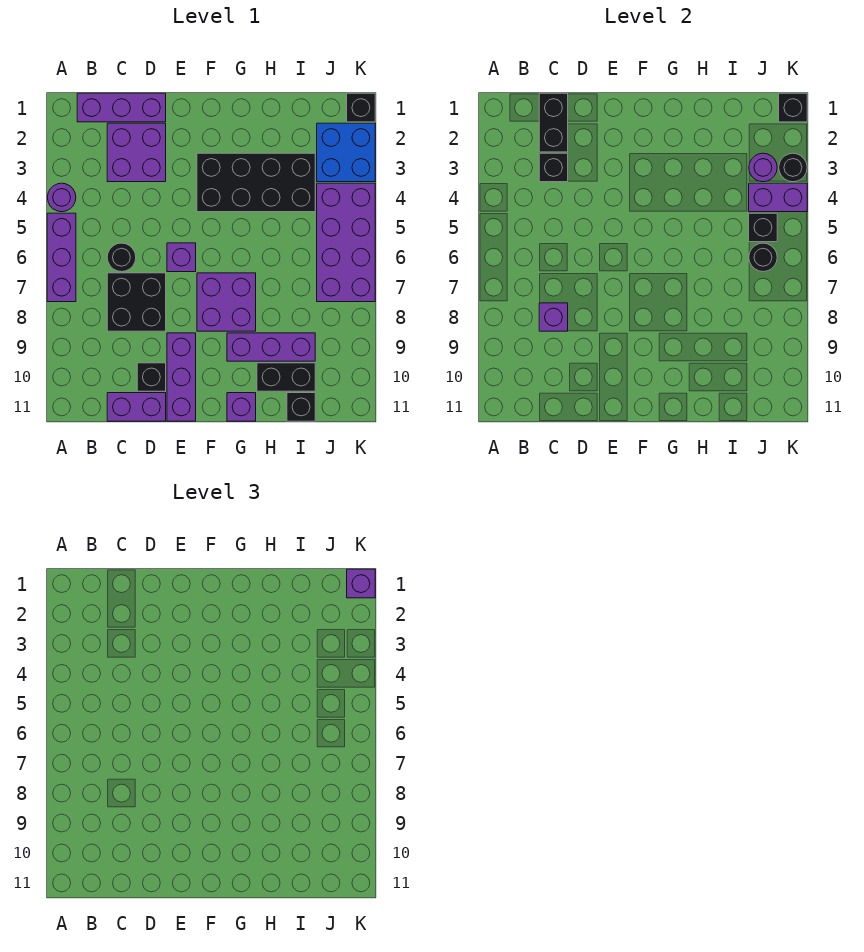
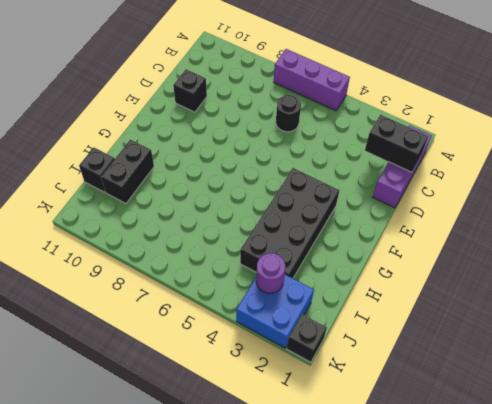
none -> purple 1x1 round brick [47,183,76,212]
none -> purple 2x2 brick [107,123,166,182]
none -> black 2x2 brick [107,273,166,331]

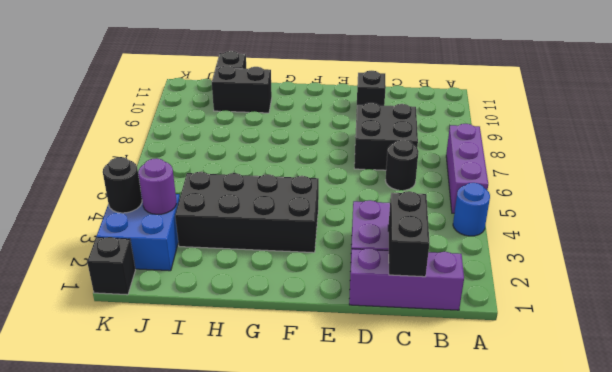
blue 1x1 round brick [453,183,490,236] -> purple 1x1 round brick [47,183,76,212]
none -> purple 1x2 brick [107,393,166,421]
none -> purple 1x1 brick [167,243,196,272]
none -> purple 1x3 brick [167,333,196,421]

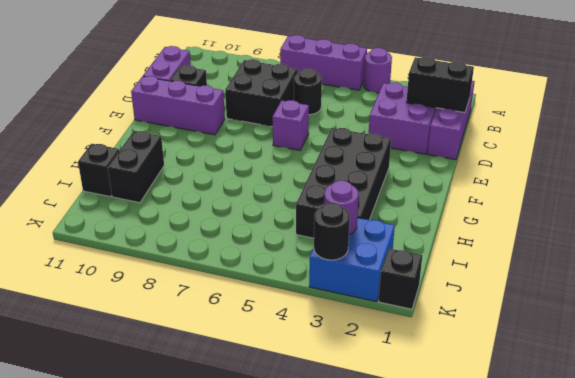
none -> purple 2x2 brick [197,273,256,331]
none -> purple 1x3 brick [227,333,315,361]
none -> purple 1x1 brick [227,393,256,421]

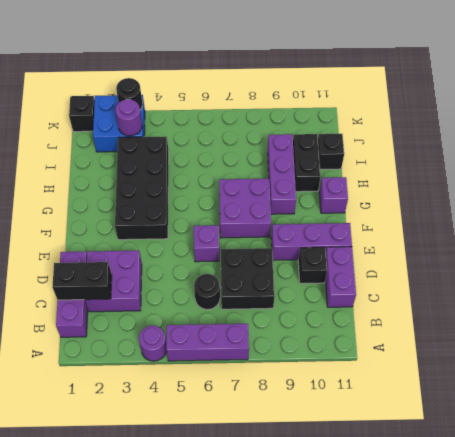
none -> purple 2x4 brick [317,183,375,302]
none -> black 1x1 brick [539,153,568,182]
none -> purple 1x1 brick [539,303,568,331]

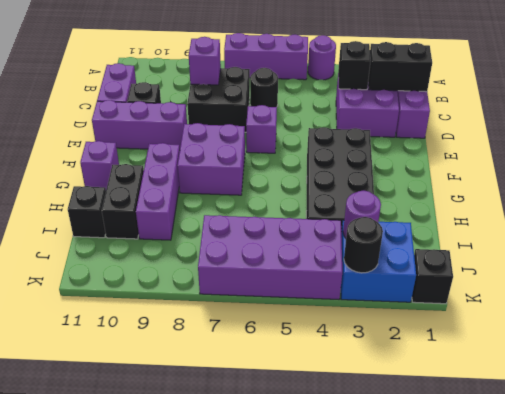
none -> purple 1x2 brick [749,183,807,212]
none -> black 1x1 brick [749,213,777,242]
none -> black 1x1 round brick [749,243,777,272]

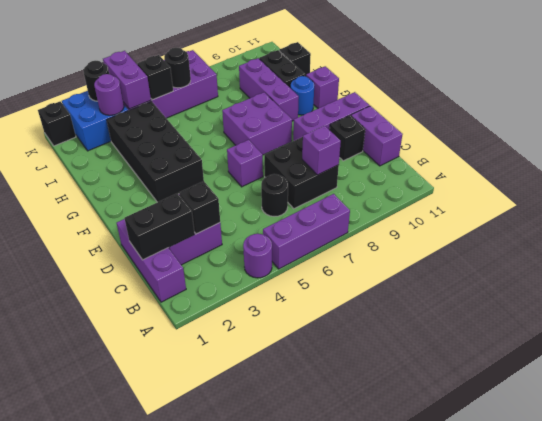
blue 1x1 round brick [291,76,314,115] -> none
none -> black 1x1 brick [779,93,807,122]
none -> purple 1x1 brick [347,569,375,598]

